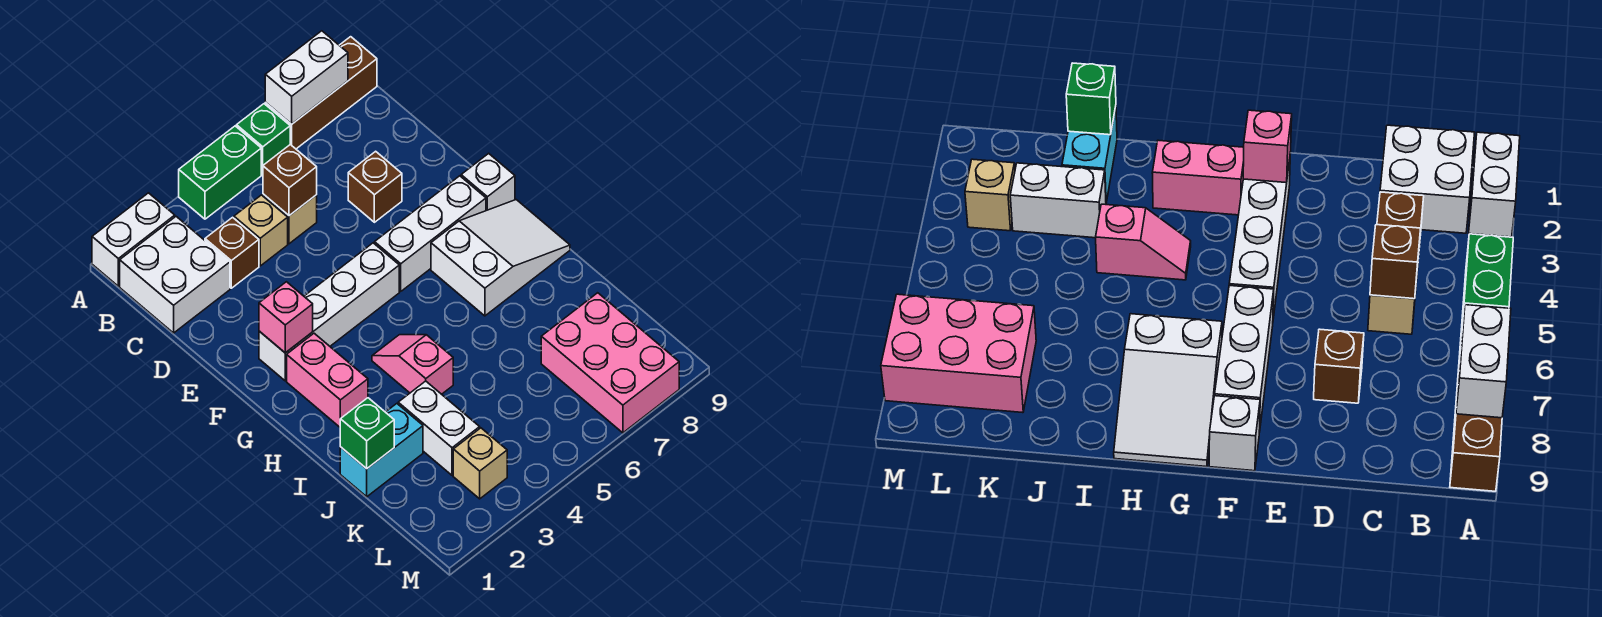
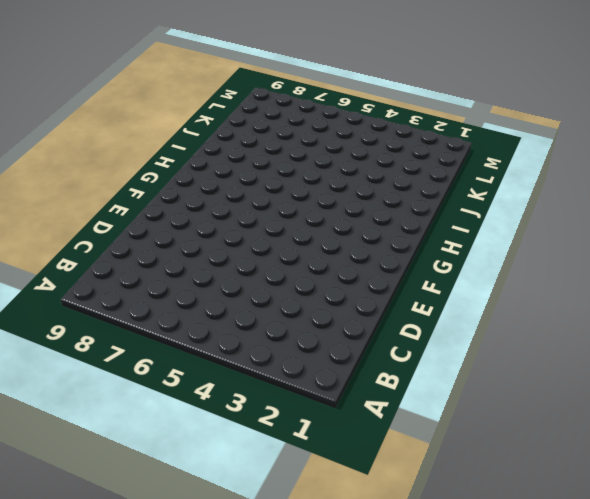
none -> white 1x2 brick [92,193,175,286]
none -> green 1x2 brick [179,126,261,219]
none -> green 1x1 brick [237,104,290,174]

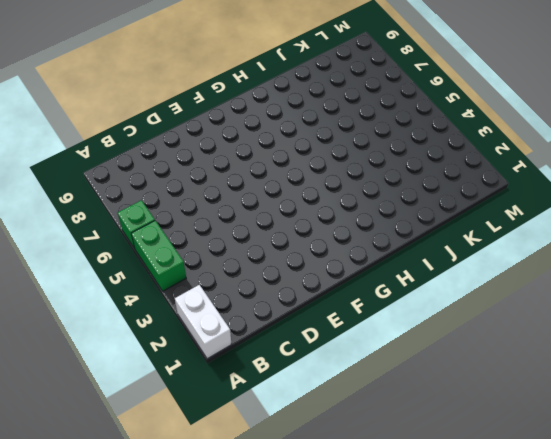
none -> brown 1x3 brick [265,37,377,149]
none -> white 2x2 brick [120,217,230,333]
none -> brown 1x1 brick [205,217,259,288]

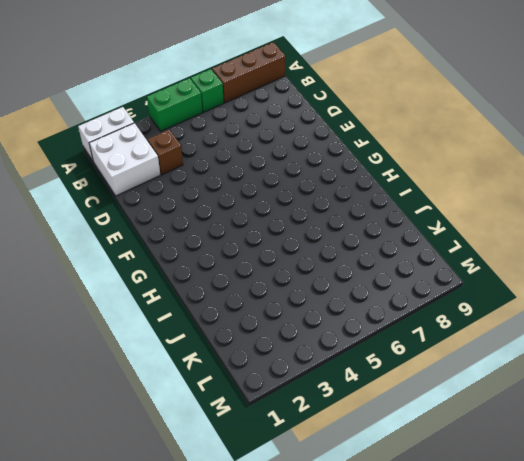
none -> tan 1x1 brick [234,195,288,266]
none -> tan 1x1 brick [263,194,317,244]
none -> brown 1x1 brick [348,151,402,222]

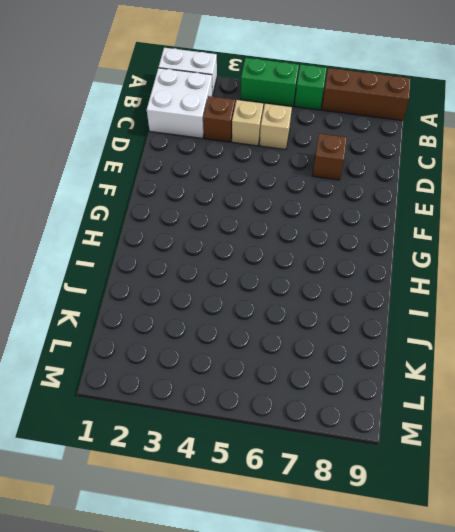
none -> white 1x4 brick [259,243,399,381]
none -> white 1x3 brick [375,176,486,291]
none -> white 1x1 brick [461,153,515,211]

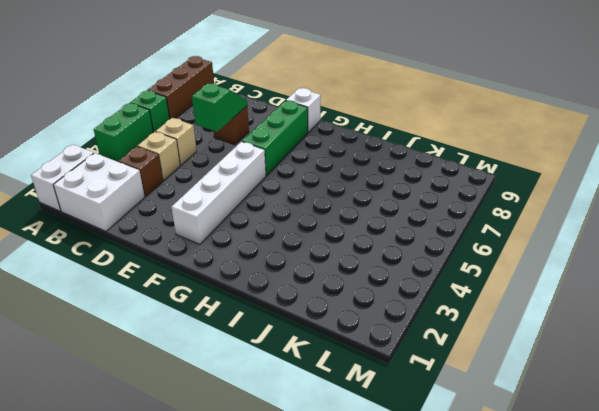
green 1x2 slope [192,83,247,132] -> none
green 1x3 brick [242,101,308,176] -> white 1x3 brick [375,176,486,291]
none -> pink 1x2 brick [287,333,368,427]
none -> white 2x3 slope [431,200,570,316]
none -> pink 1x2 slope [372,335,453,394]

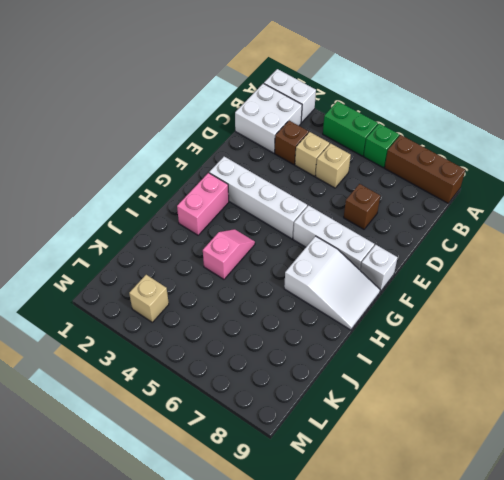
none -> cyan 1x2 brick [340,404,423,497]
none -> white 1x2 brick [398,381,480,475]
none -> pink 2x3 brick [541,293,679,433]

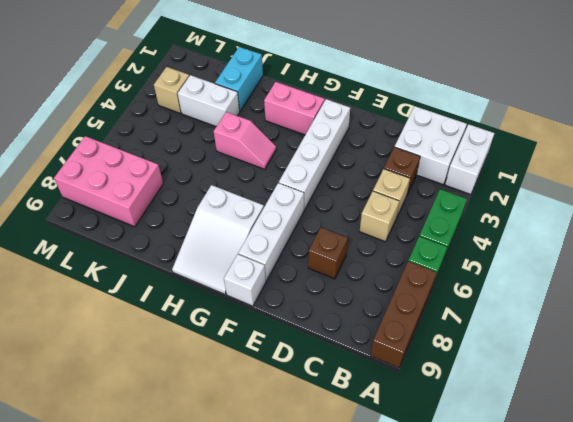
none -> white 1x2 brick [265,31,348,124]
none -> brown 1x1 brick [263,145,317,216]
none -> pink 1x1 brick [259,282,313,353]

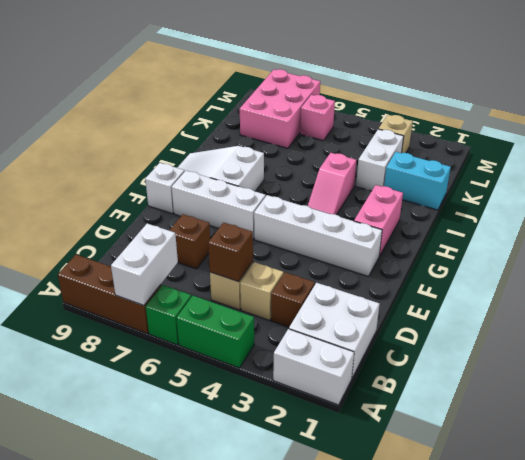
white 1x2 brick [111,224,178,305] -> white 1x2 brick turned to [265,31,348,124]
pink 1x1 brick [300,95,335,141] -> pink 1x1 brick moved to [259,282,313,353]
none -> green 1x1 brick [340,398,394,469]

